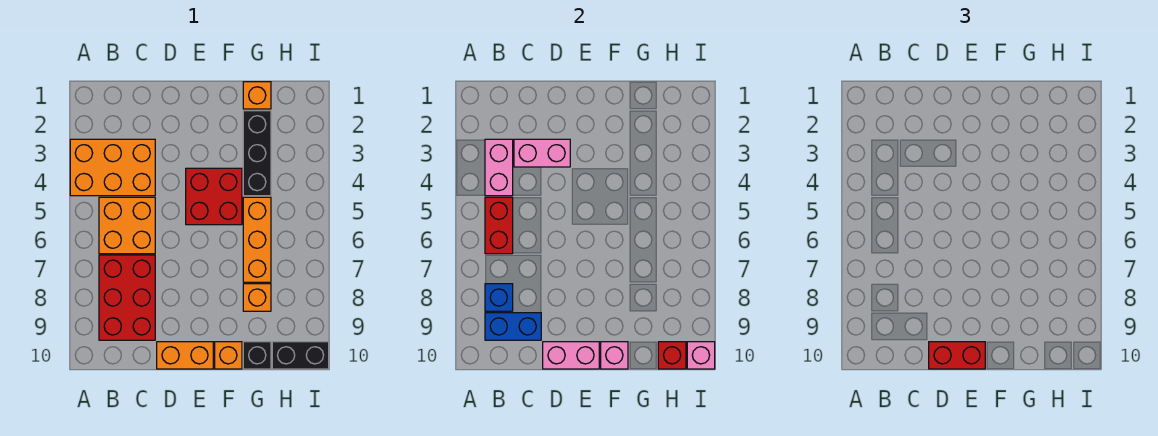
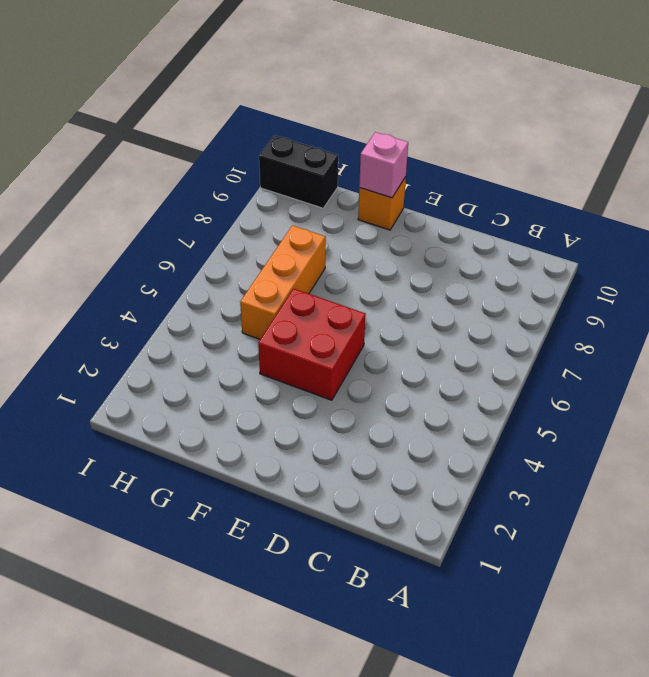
none -> orange 2x3 brick [70,139,155,196]
none -> orange 2x2 brick [99,197,155,254]
none -> red 2x3 brick [99,255,155,340]

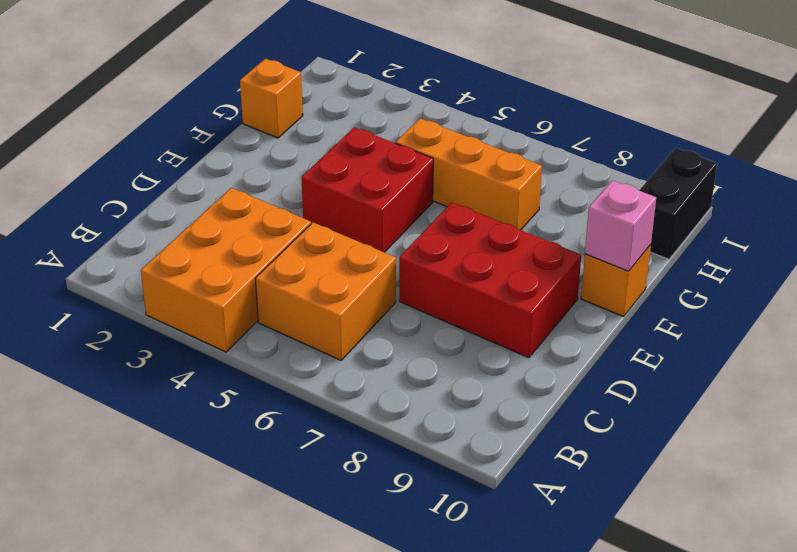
red 2x3 brick [399,202,581,358] -> red 2x3 brick moved to [99,255,155,340]
none -> orange 1x2 brick [157,342,213,369]
none -> black 1x3 brick [243,111,271,196]
none -> orange 1x1 brick [243,284,271,311]

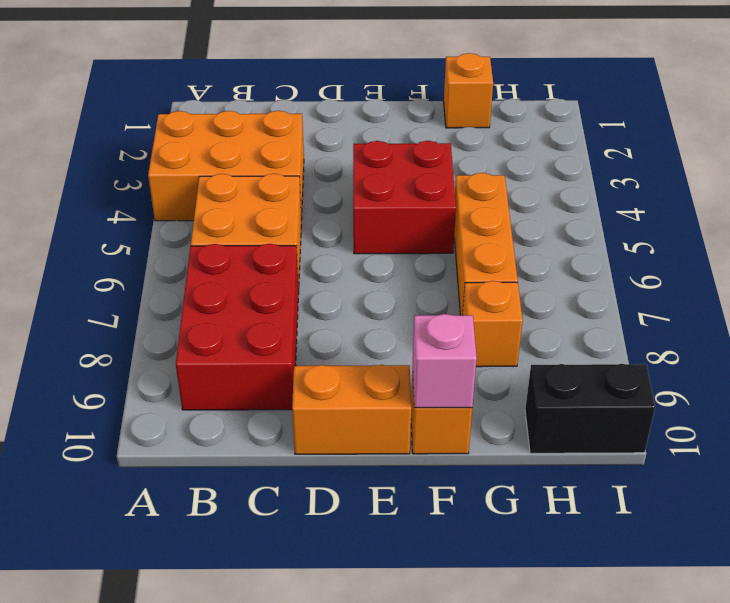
none -> black 1x3 brick [243,111,271,196]
none -> black 1x1 brick [243,342,271,369]
none -> pink 1x2 brick [485,139,513,196]

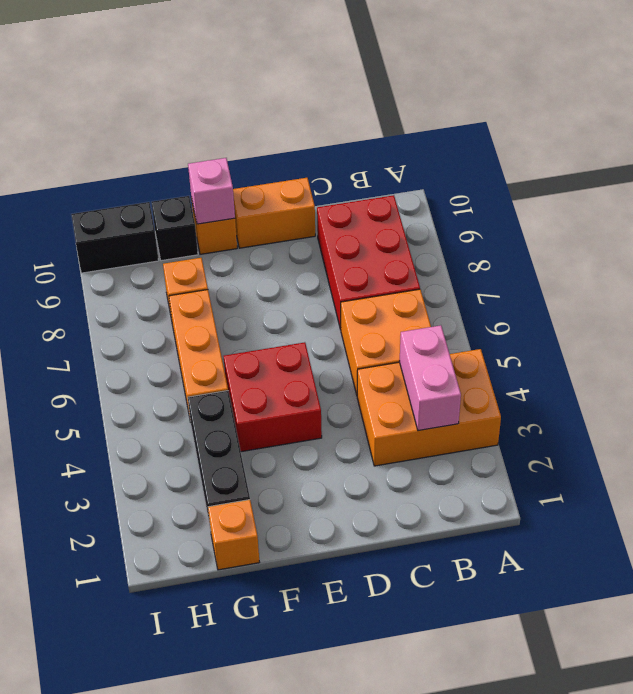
none -> red 1x2 brick [485,197,513,254]
none -> blue 1x1 brick [485,284,513,311]
none -> blue 1x2 brick [485,313,541,340]

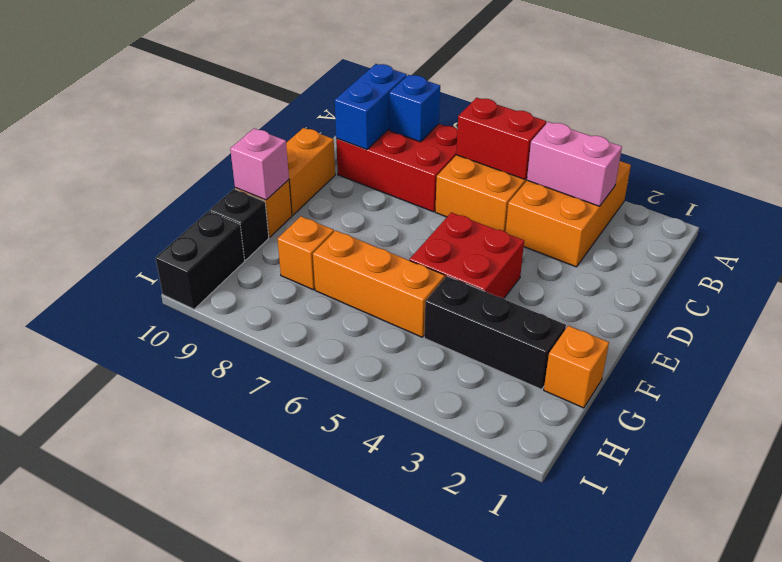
none -> pink 1x2 brick [514,139,570,167]
none -> pink 1x2 brick [543,342,599,369]
none -> red 1x1 brick [658,342,686,369]

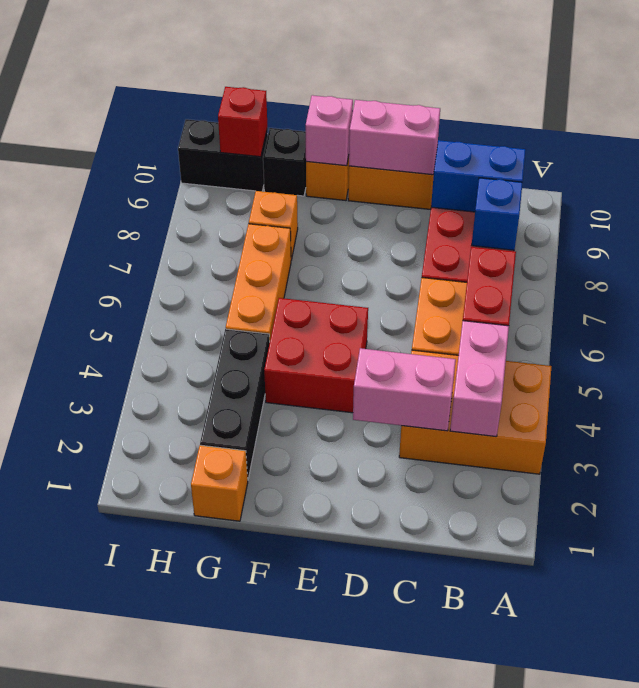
none -> pink 1x1 brick [687,342,715,369]
none -> red 1x2 brick [929,342,985,369]

